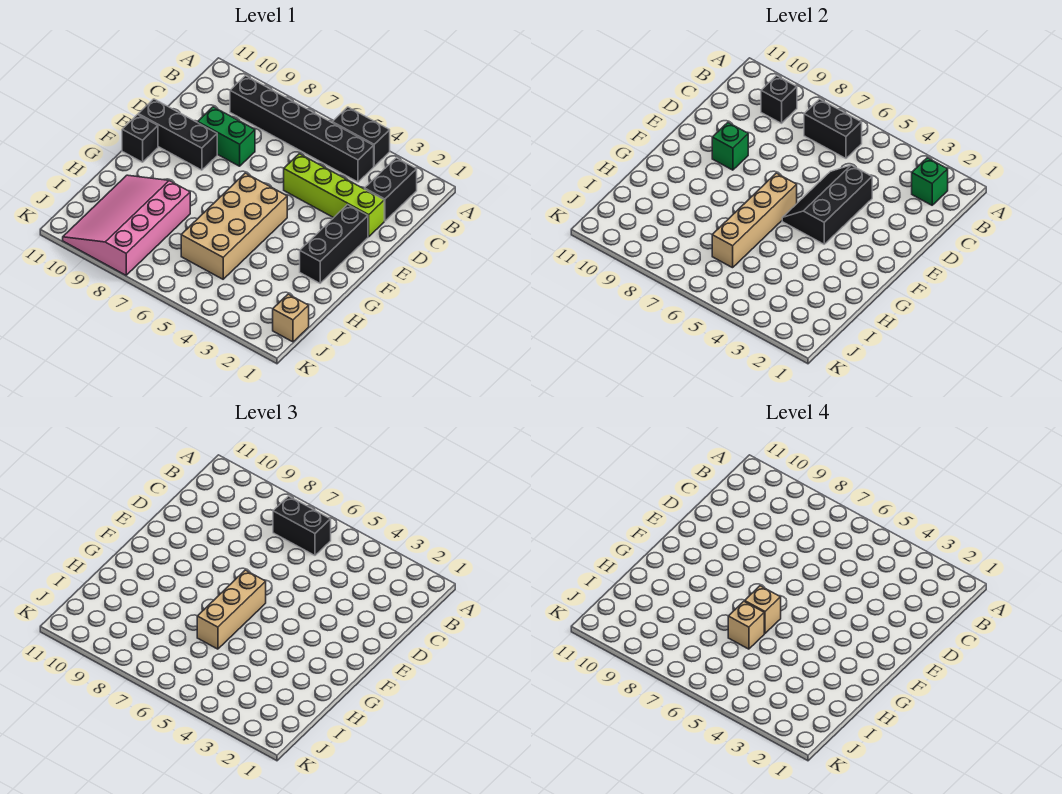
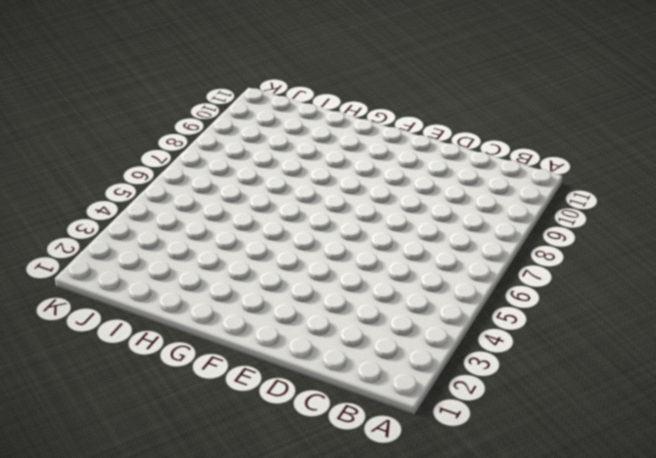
none -> black 1x2 brick [332,107,390,166]
none -> black 1x2 brick [365,158,417,221]
none -> black 1x6 brick [230,76,374,182]

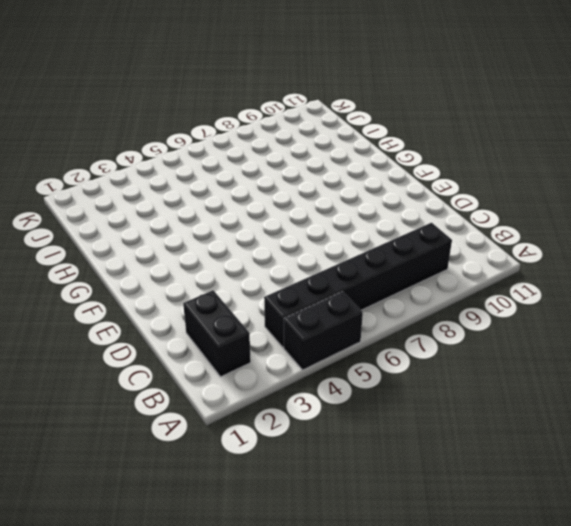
none -> lime 1x4 brick [284,154,384,237]
none -> green 1x2 brick [198,107,255,166]
none -> black 1x3 brick [300,205,368,283]

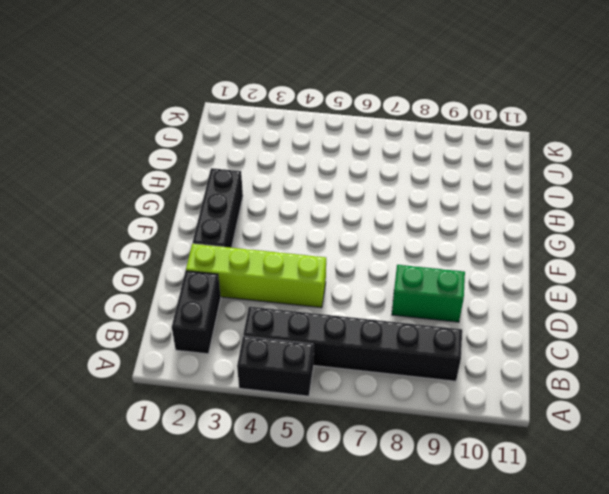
none -> black 1x3 brick [138,99,217,170]
none -> tan 2x4 brick [181,173,287,279]
none -> black 1x1 brick [122,115,158,162]

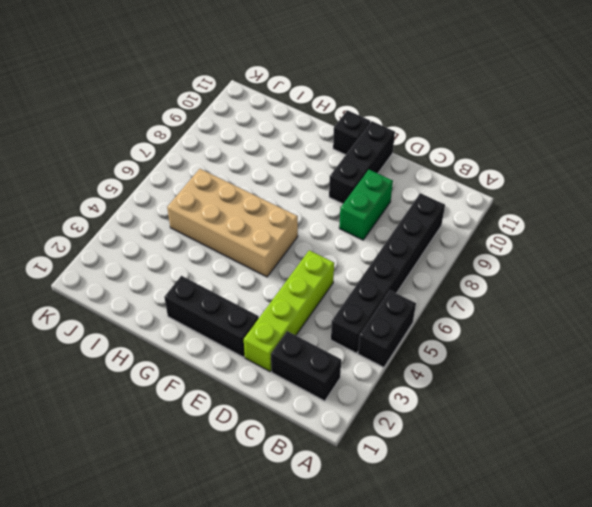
none -> pink 3x4 slope [63,175,190,275]
none -> tan 1x1 brick [273,294,309,342]
none -> green 1x1 brick [912,158,948,205]

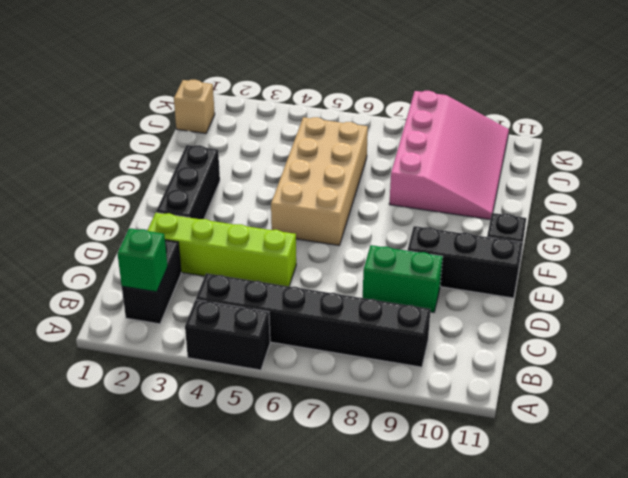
none -> black 1x2 brick [804,99,862,158]
none -> black 1x1 brick [761,76,797,123]
none -> black 2x3 slope [782,165,872,244]

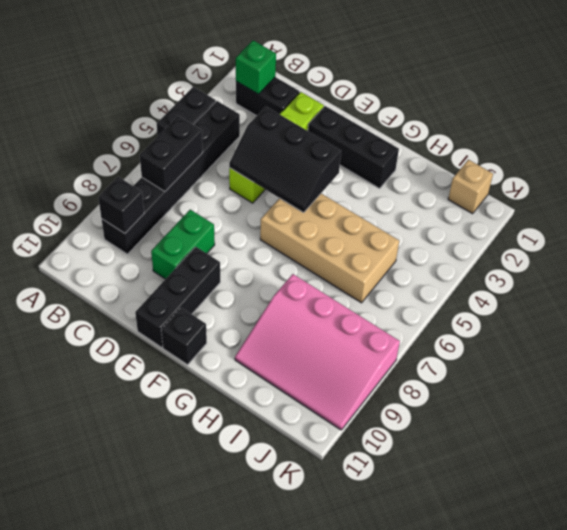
none -> green 1x1 brick [712,123,748,170]
none -> tan 1x4 brick [712,173,797,268]
none -> black 1x2 brick [273,496,331,555]

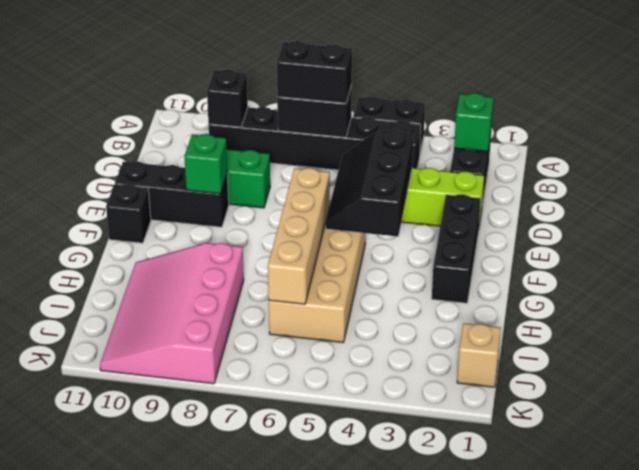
none -> tan 1x3 brick [197,570,266,649]
none -> tan 1x1 brick [745,586,781,633]
none -> tan 1x1 brick [728,601,764,649]

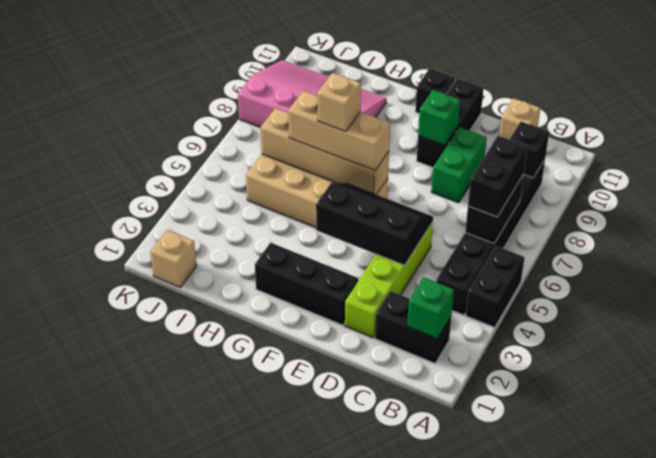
tan 1x1 brick [499,98,540,139] -> tan 1x1 brick moved to [728,601,764,649]

